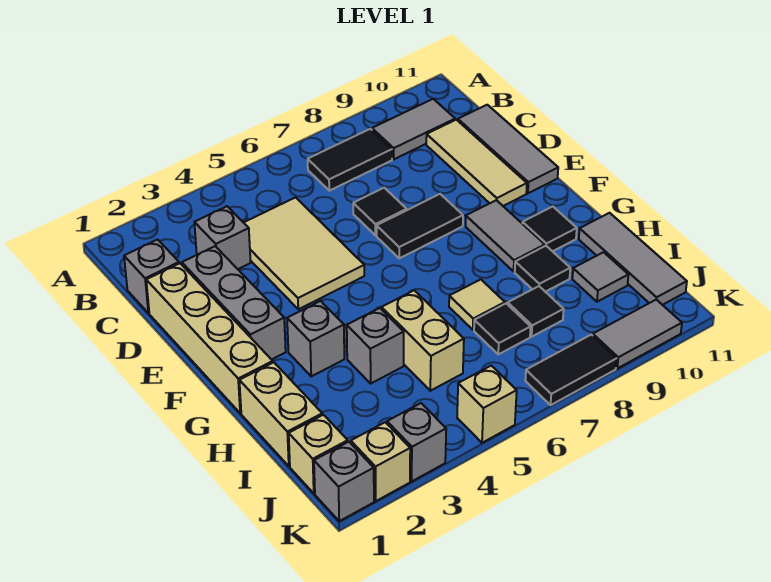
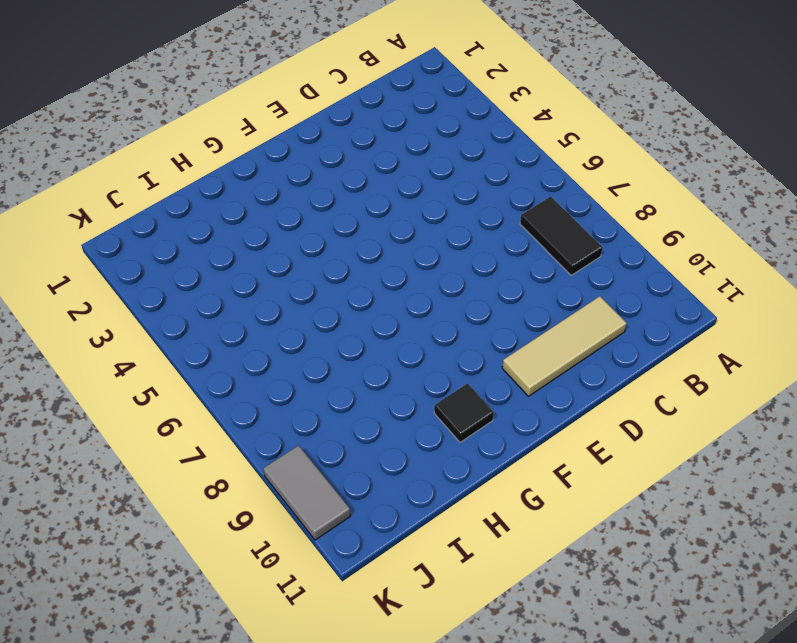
none -> grey 1x2 tile [372,99,455,159]
none -> grey 1x1 brick [124,240,179,313]
none -> grey 1x1 brick [194,206,251,269]
none -> tan 2x3 tile [244,197,364,309]

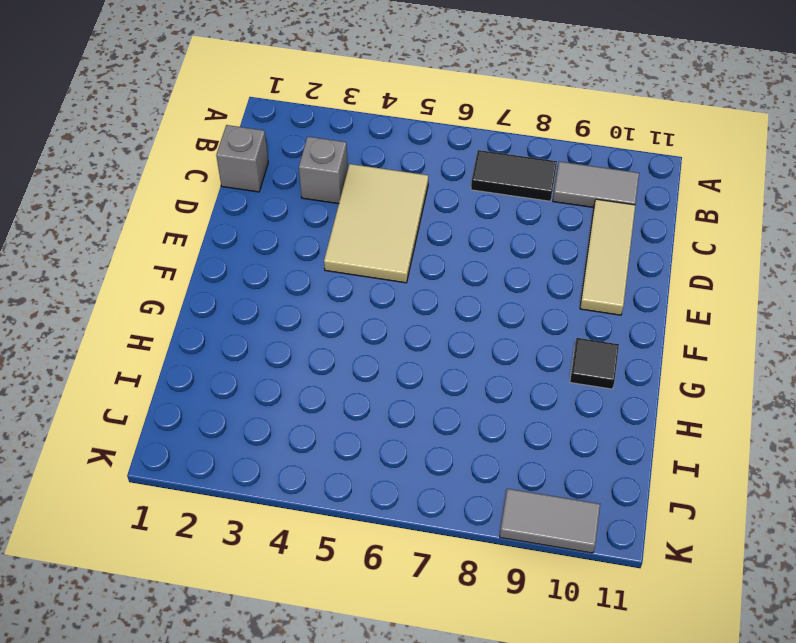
none -> grey 1x3 tile [458,105,558,193]
none -> tan 1x4 brick [146,263,273,413]
none -> grey 1x3 brick [182,246,286,360]
none -> black 1x1 tile [353,188,407,235]

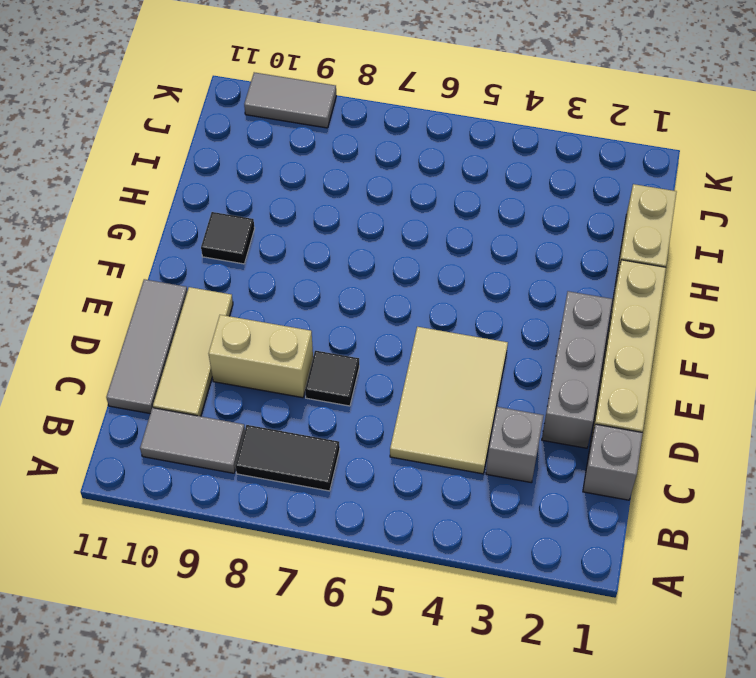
tan 1x2 brick [209,315,313,398] -> tan 1x2 brick turned to [382,290,464,391]
none -> black 1x2 tile [377,194,463,258]
none -> grey 1x2 tile [466,200,545,271]
none -> grey 1x1 brick [287,301,344,376]
none -> grey 1x1 brick [347,308,404,383]

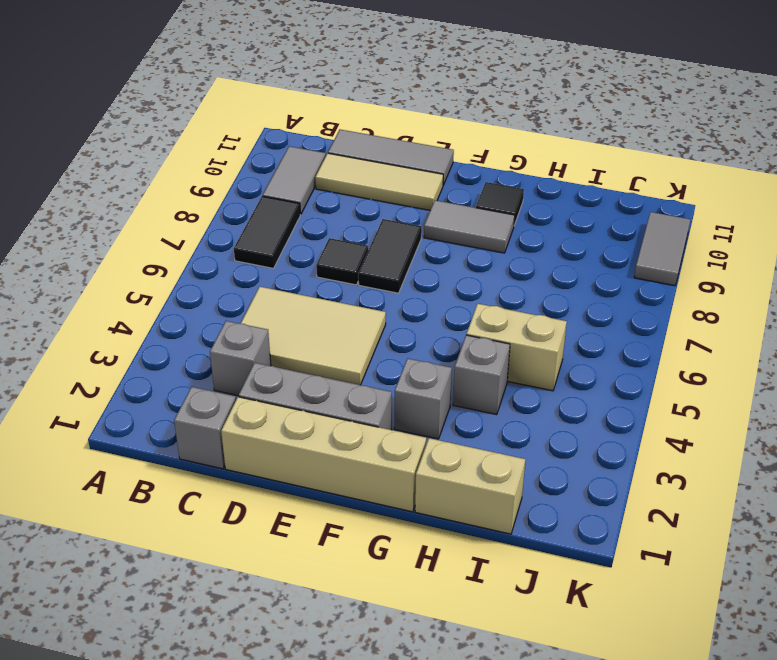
none -> tan 1x1 tile [449,279,505,330]
none -> black 1x1 tile [515,246,570,292]
none -> grey 1x3 tile [579,213,687,305]
none -> black 1x1 tile [474,304,531,354]

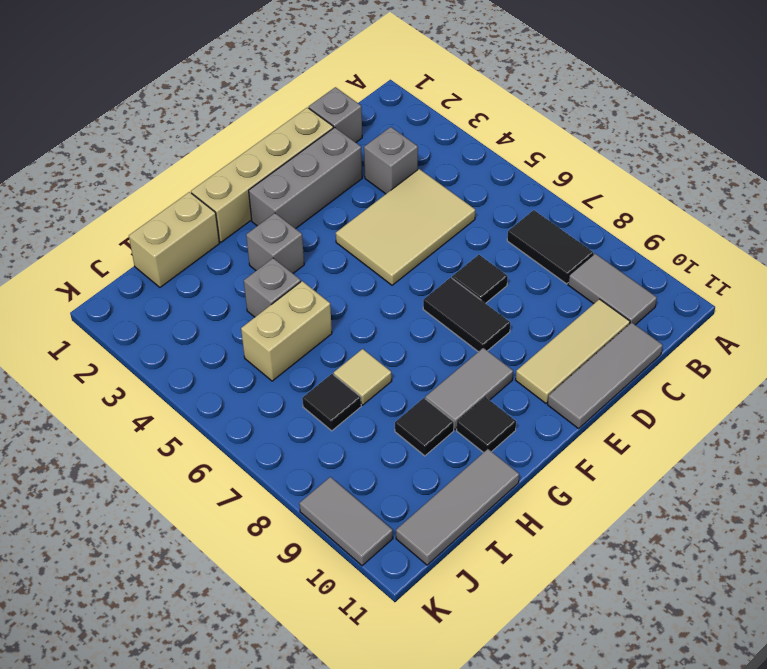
none -> black 1x1 tile [508,286,564,337]
none -> grey 1x1 tile [572,252,628,302]
none -> tan 1x1 brick [289,415,348,493]
none -> grey 1x1 brick [314,442,374,521]

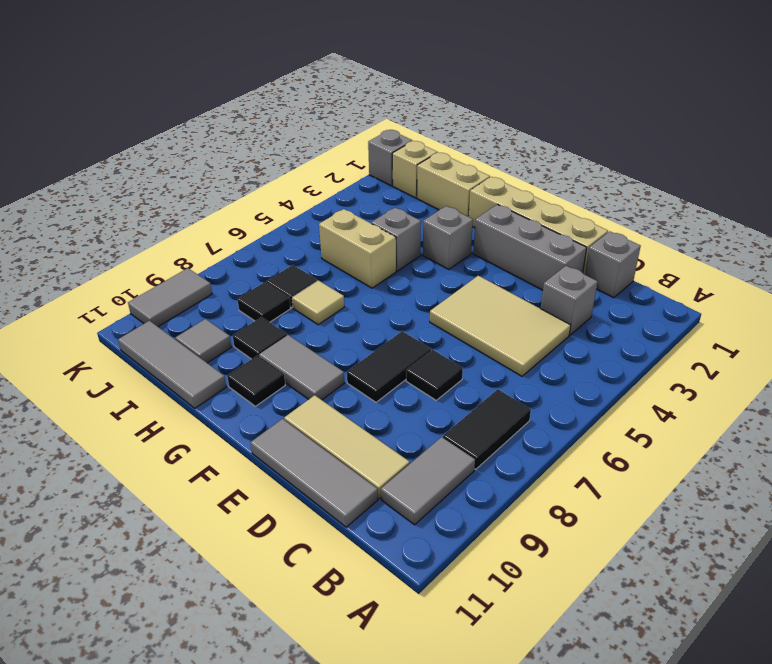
none -> tan 1x1 brick [351,422,410,501]
none -> grey 1x1 brick [387,403,446,481]
none -> tan 1x1 brick [457,366,517,443]
none -> black 1x2 tile [525,335,617,405]

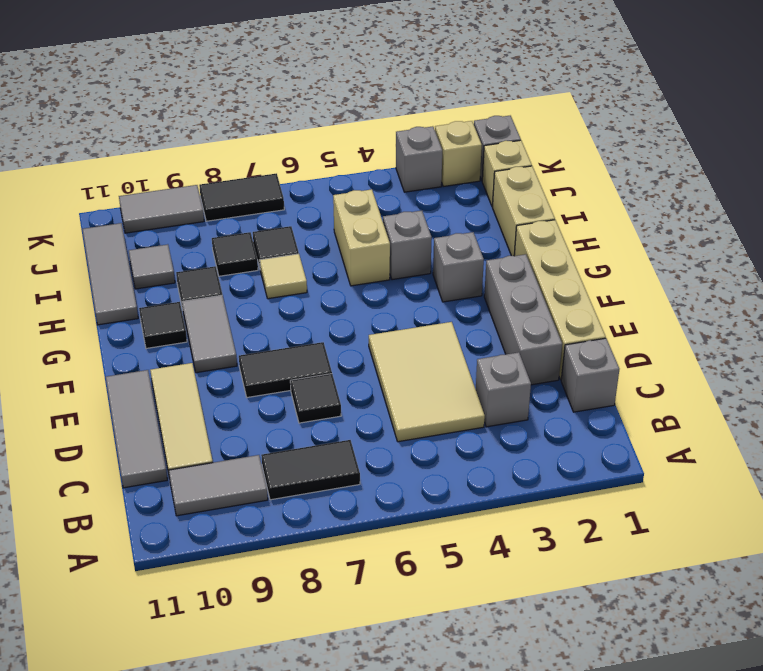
none -> tan 1x1 brick [457,366,517,443]

